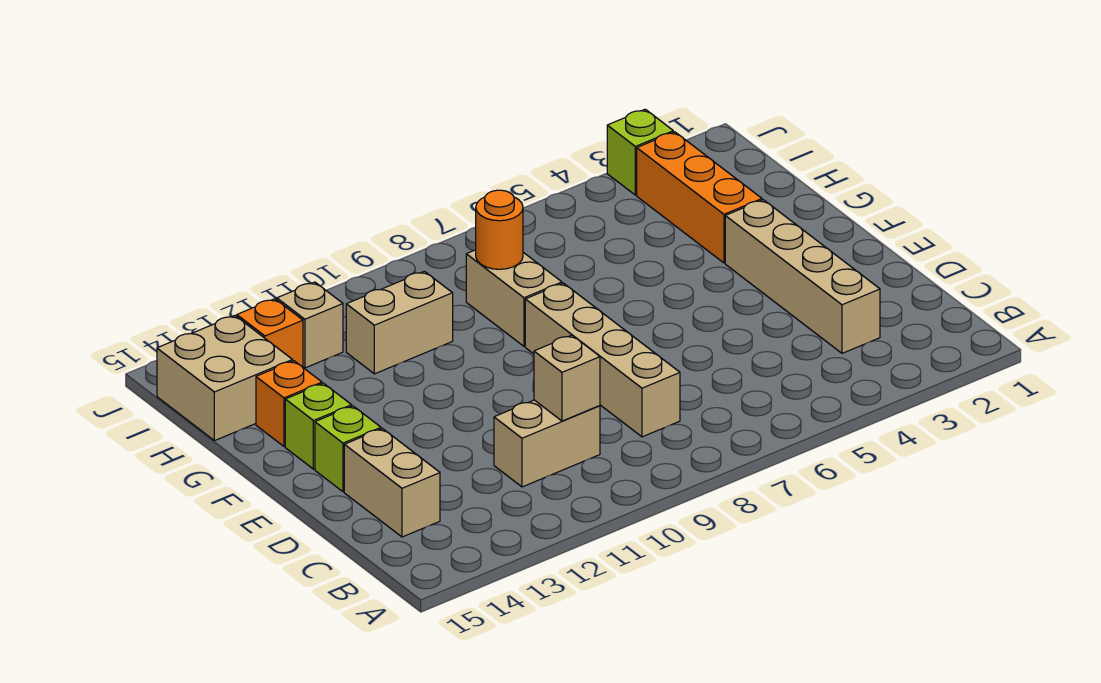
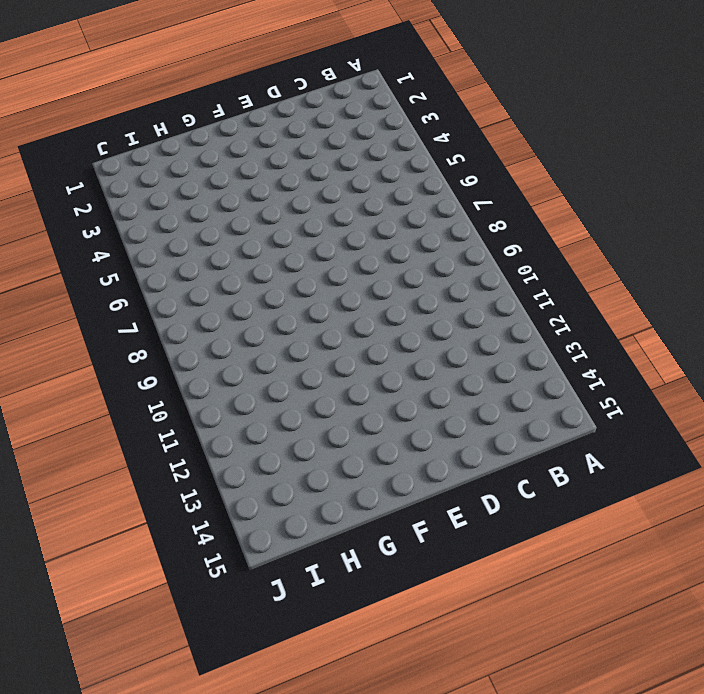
none -> tan 1x4 brick [725,200,880,353]
none -> tan 1x4 brick [525,283,680,437]
none -> tan 1x2 brick [494,400,600,487]

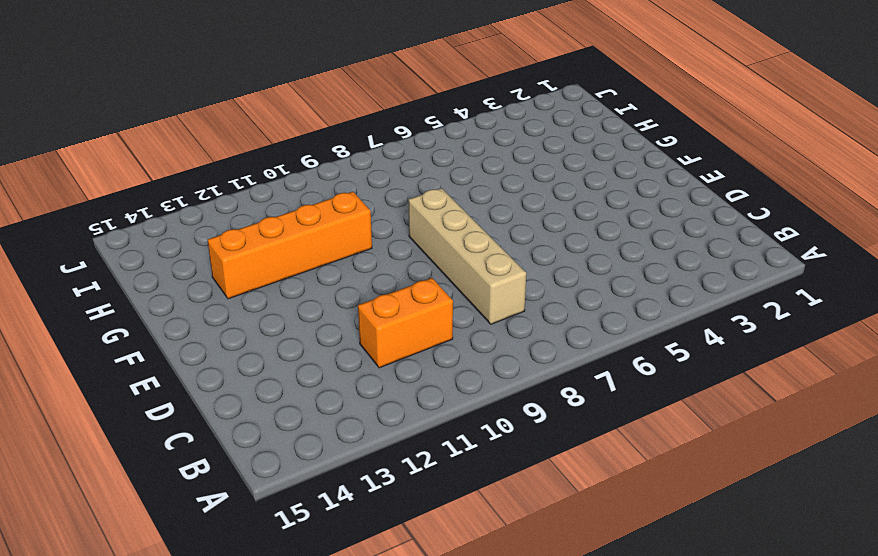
orange 1x2 brick [358,278,453,368] -> tan 1x2 brick [494,400,600,487]
orange 1x4 brick [207,191,372,299] -> none
none -> tan 1x4 brick [725,200,880,353]
none -> tan 1x2 brick [344,429,440,537]
none -> lime 1x1 brick [315,406,381,492]

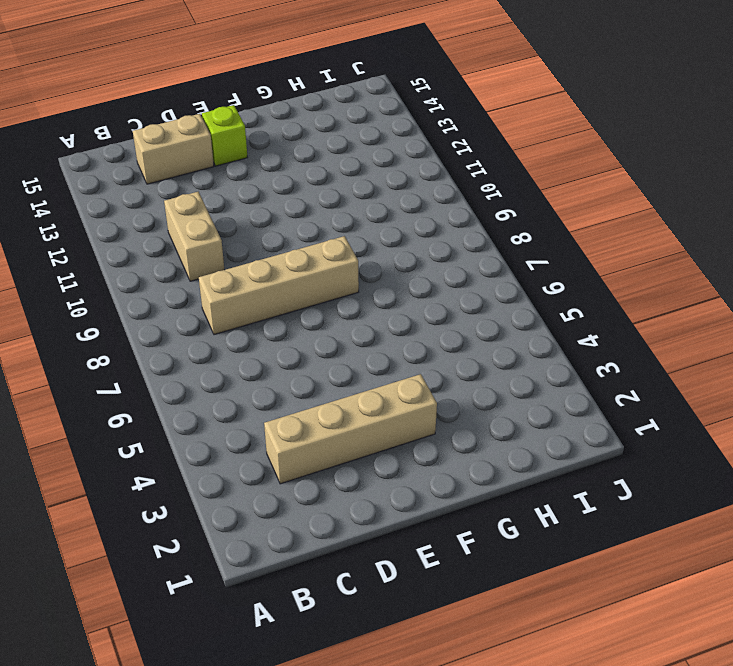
none -> lime 1x1 brick [285,383,352,469]
none -> orange 1x3 brick [637,132,762,263]
none -> tan 1x2 brick [466,250,562,346]

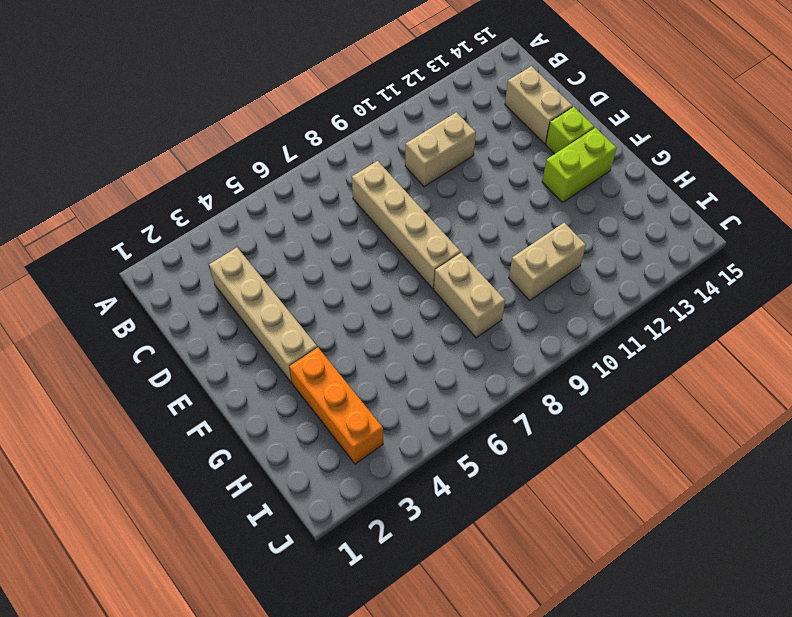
lime 1x2 brick [542,128,617,202] -> lime 1x1 brick [285,383,352,469]
none -> orange 1x1 brick [256,361,322,446]
none -> tan 2x2 brick [157,316,293,441]
none -> tan 1x1 brick [277,282,343,368]

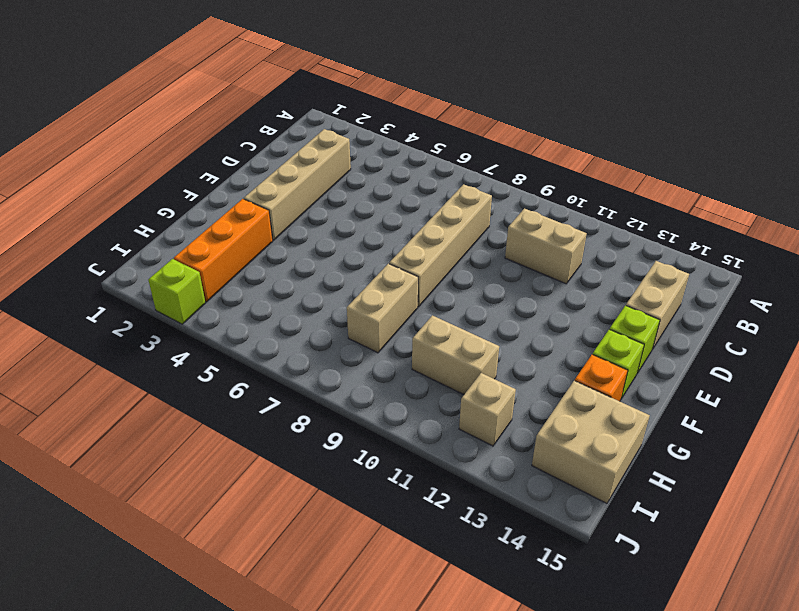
none -> orange 1x1 brick [237,299,303,367]
none -> tan 1x1 brick [534,335,600,421]
none -> orange 1x1 round brick [476,190,523,269]

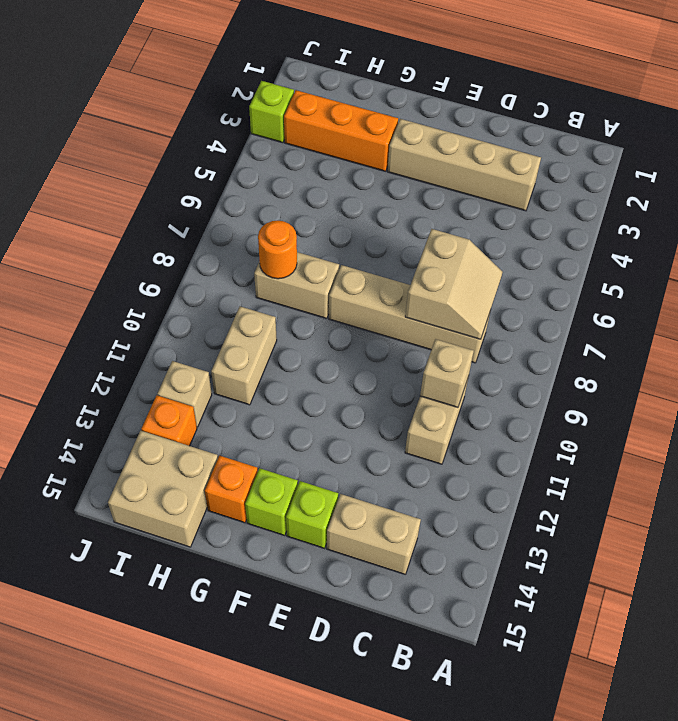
tan 2x2 slope [405,229,502,339] -> none

